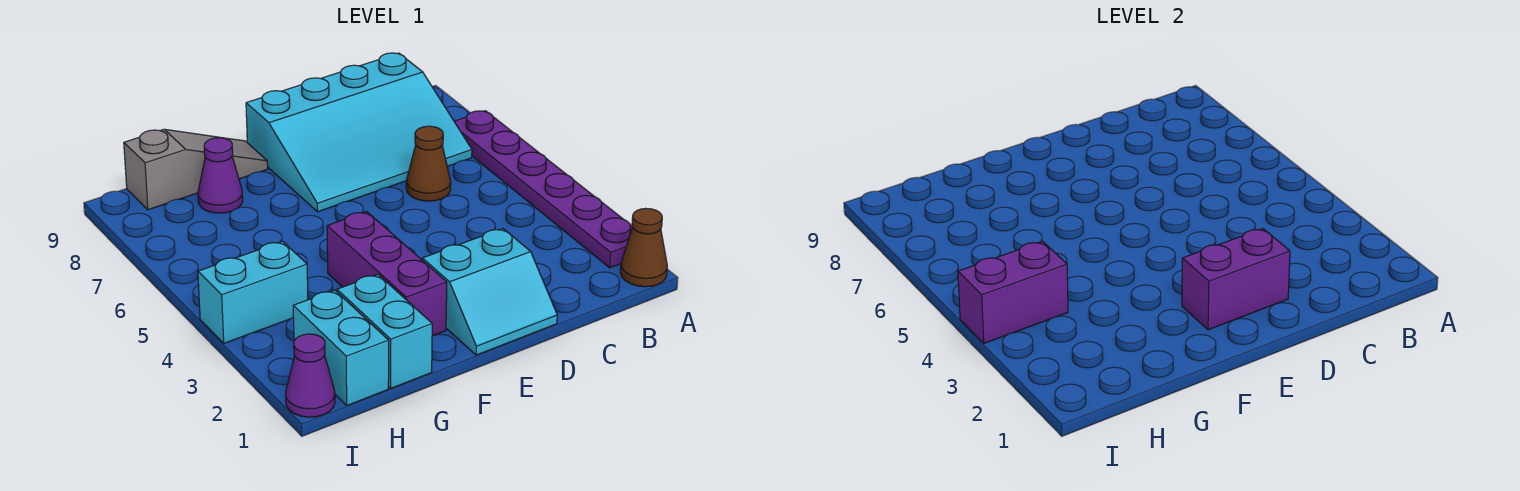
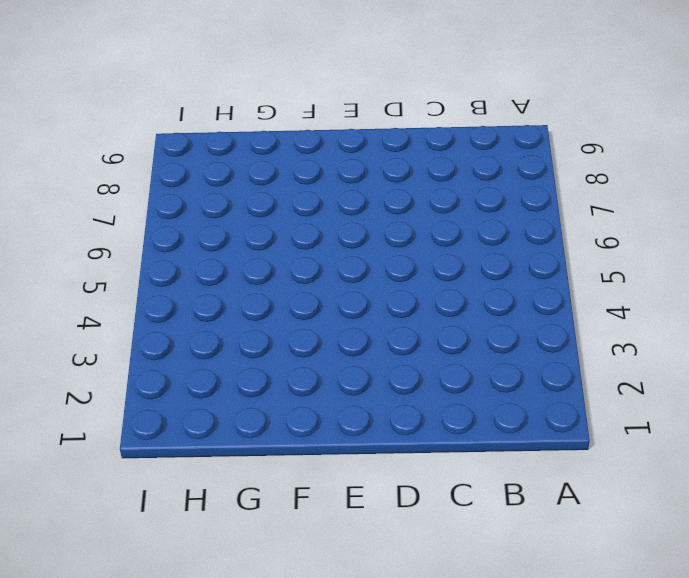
none -> brown 1x1 cone [620,208,667,287]
none -> purple 1x6 plate [454,111,633,268]
none -> cyan 3x4 slope [246,53,472,212]

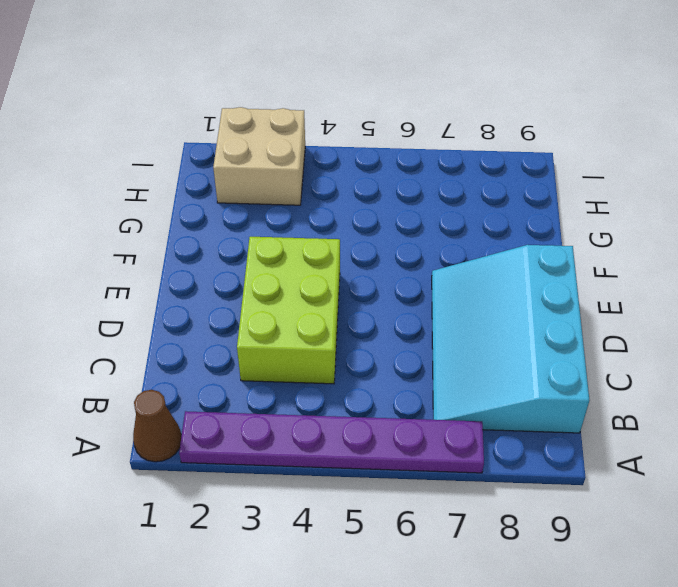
lime 2x3 brick [237,237,340,384] -> none
tan 2x2 brick [213,107,305,205] -> cyan 1x2 brick [293,290,389,405]
none -> brown 1x1 cone [406,126,451,201]
none -> cyan 2x2 slope [422,229,557,355]
none -> purple 1x3 brick [327,212,447,336]

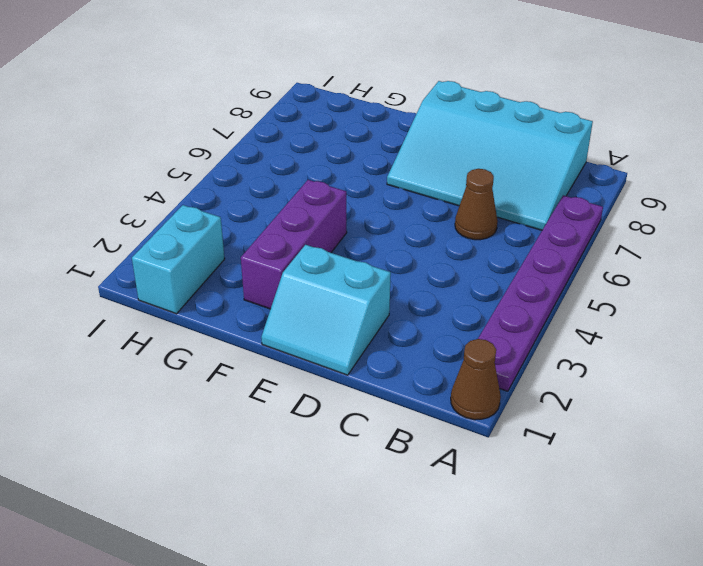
none -> grey 1x3 slope [124,129,268,210]
none -> cyan 1x2 brick [337,274,432,388]
none -> purple 1x1 cone [198,138,243,213]

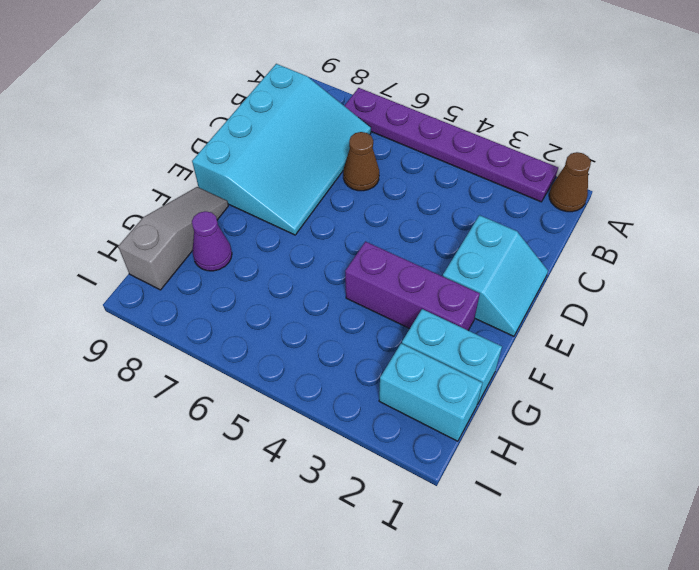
none -> cyan 1x2 brick [198,241,308,343]
none -> purple 1x1 cone [286,334,335,417]
none -> purple 1x2 brick [1182,229,1290,330]

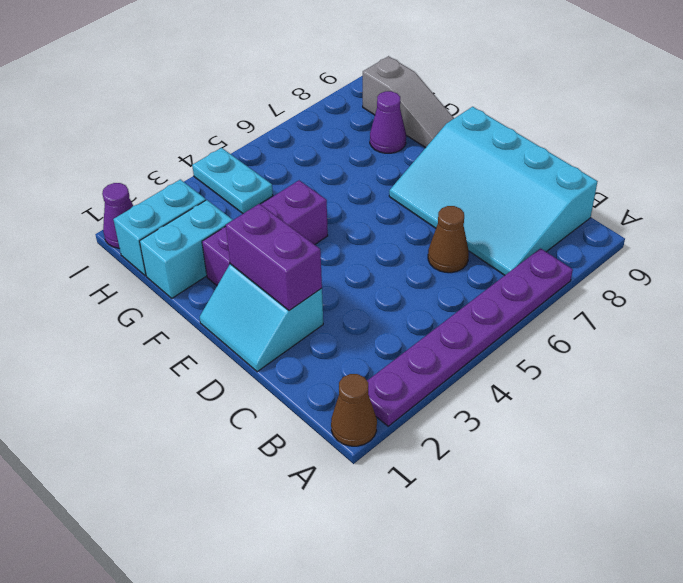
cyan 1x2 plate [192,148,273,214] -> cyan 1x2 brick [198,241,308,343]
none -> purple 1x2 brick [958,241,1068,343]

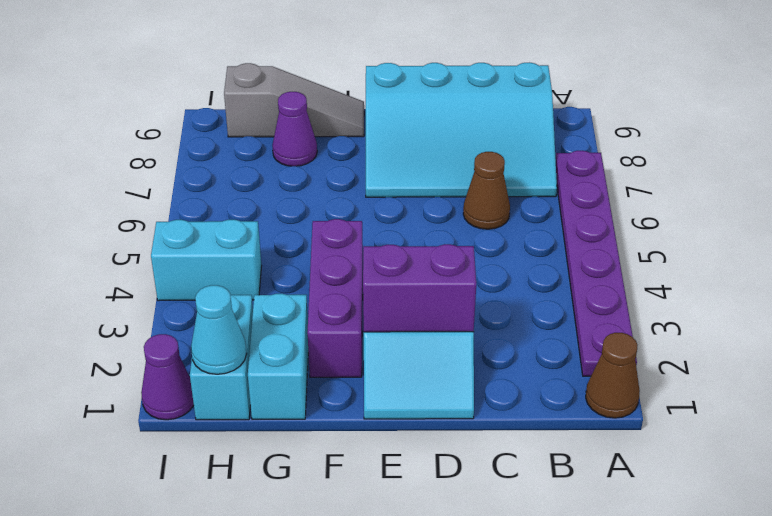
cyan 1x1 cone [191,285,247,374] -> none
none -> purple 1x2 brick [958,241,1068,343]

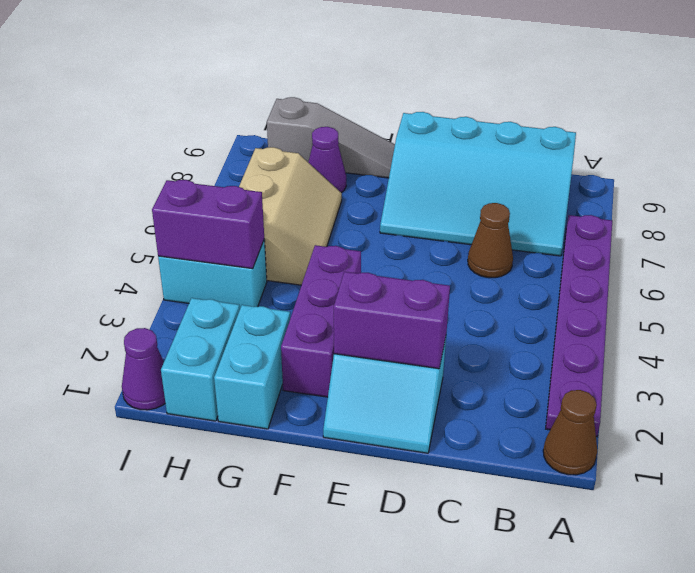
tan 2x3 slope [239,147,342,285] -> none

